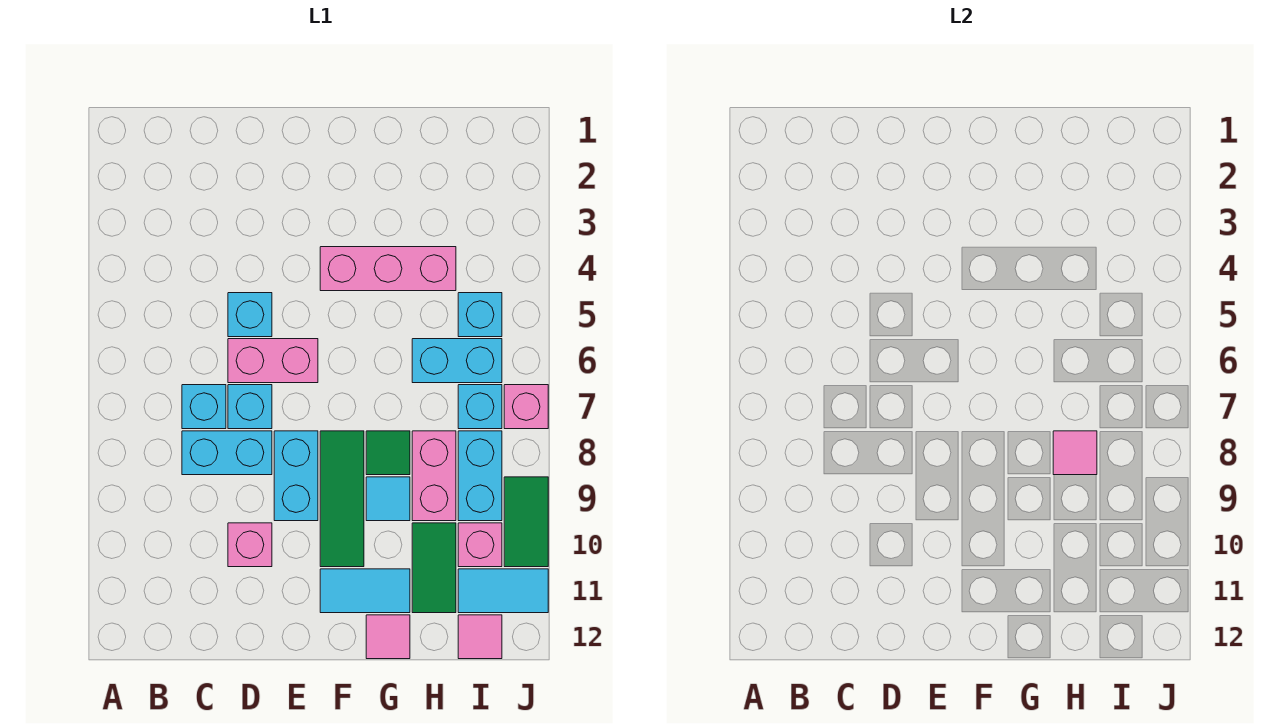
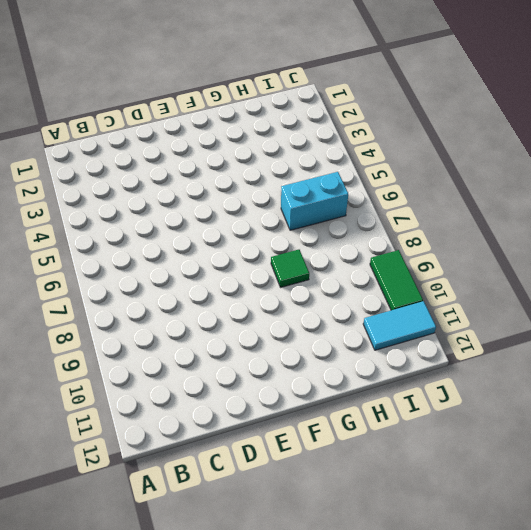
none -> cyan 1x1 brick [182,385,226,429]
none -> cyan 1x2 brick [182,431,272,475]
none -> cyan 1x1 brick [228,293,272,337]

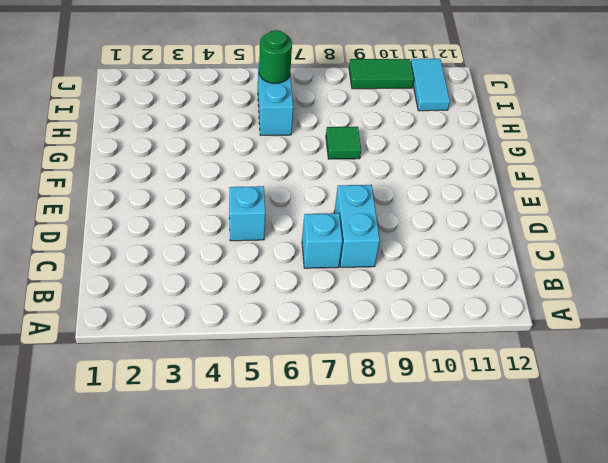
green 1x1 round brick [259,30,292,83] -> none
none -> pink 1x2 brick [228,339,318,383]
none -> cyan 1x1 brick [228,385,272,429]
none -> pink 1x1 brick [228,523,272,567]

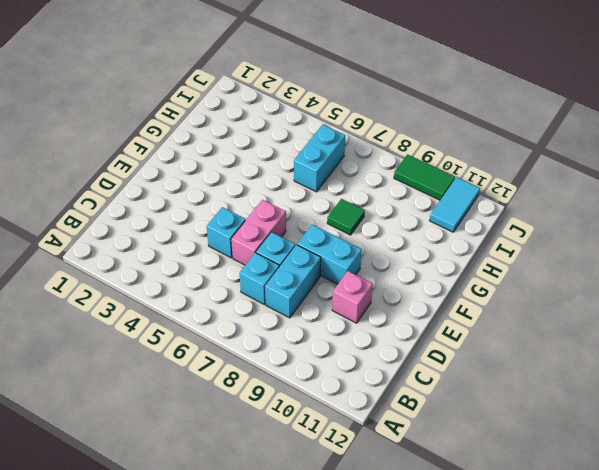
none -> pink 1x3 brick [320,247,456,291]
none -> green 1x3 tile [320,431,364,567]
none -> cyan 1x2 tile [320,569,410,613]

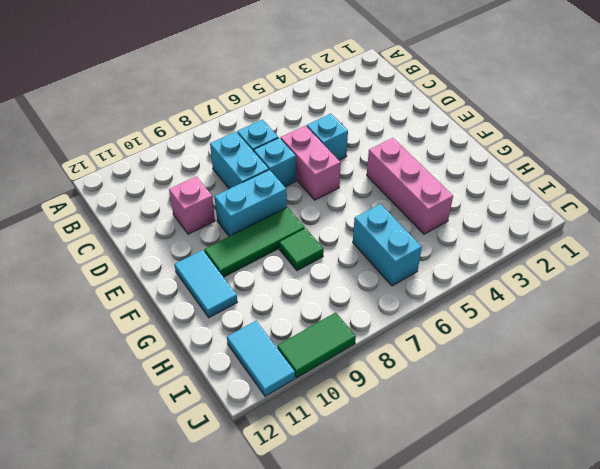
none -> cyan 1x1 tile [366,477,410,521]
none -> pink 1x1 tile [366,615,410,659]
none -> pink 1x2 brick [412,431,456,521]

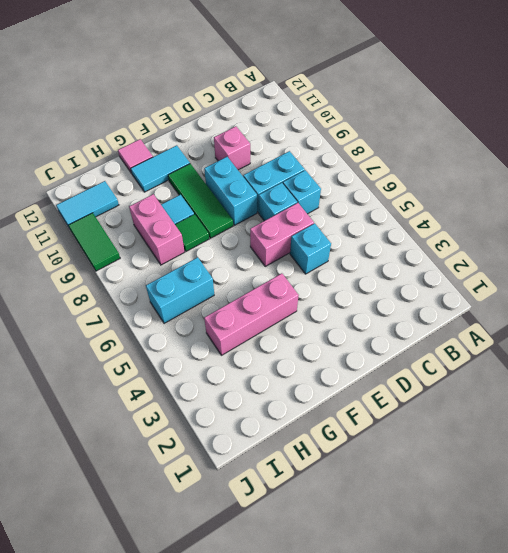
none -> green 1x2 tile [412,523,456,613]
none -> cyan 1x1 brick [458,293,502,337]
none -> cyan 1x1 brick [458,385,502,429]

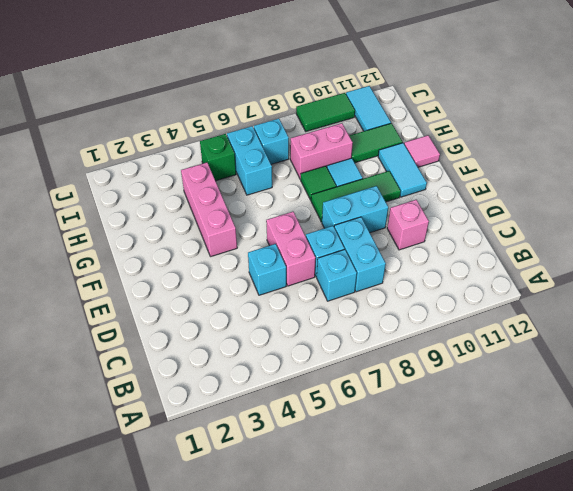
green 1x1 brick [200,134,236,181] -> cyan 1x1 brick [458,293,502,337]
none -> cyan 1x2 brick [458,431,502,521]
none -> pink 1x1 brick [458,523,502,567]
none -> pink 1x1 tile [458,615,502,659]

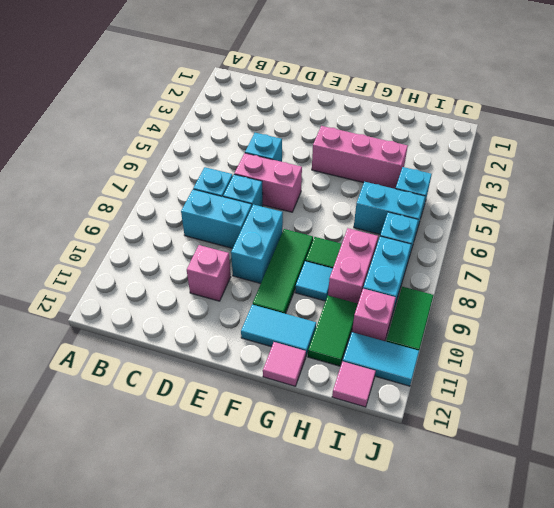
none -> pink 1x1 brick [504,385,548,429]
none -> pink 1x1 tile [1053,431,1097,475]

